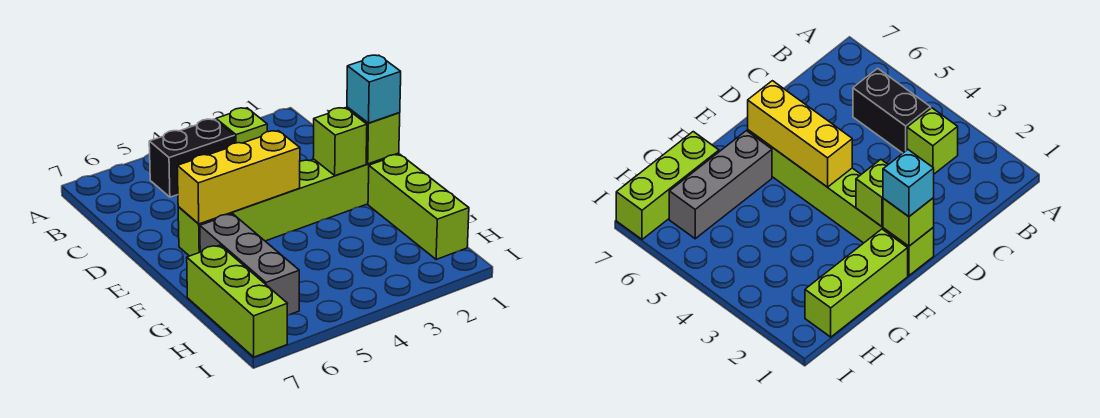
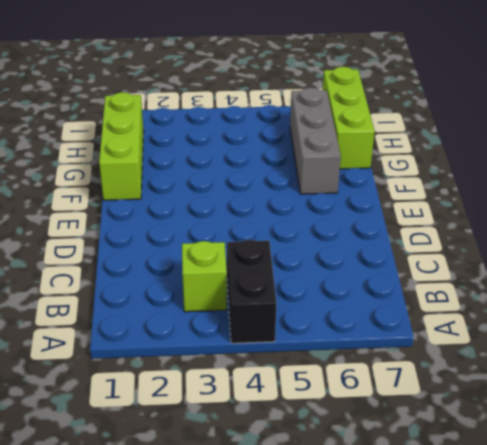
black 1x2 brick [227,240,277,343] -> black 1x2 brick turned to [149,119,234,197]
none -> lime 1x6 brick [178,153,399,256]
none -> lime 1x1 brick [347,107,400,164]

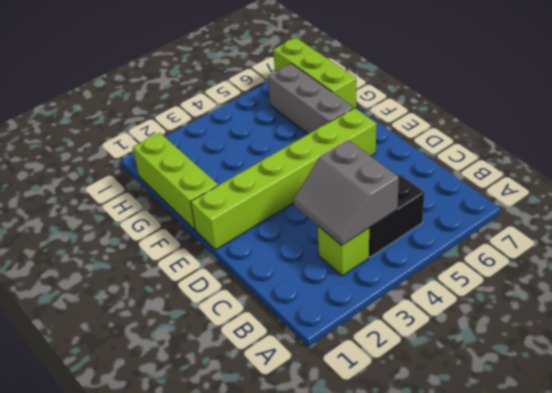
grey 2x2 slope [294,140,399,245] -> none
none -> lime 1x1 brick [347,107,400,164]
none -> lime 1x1 brick [313,108,367,176]

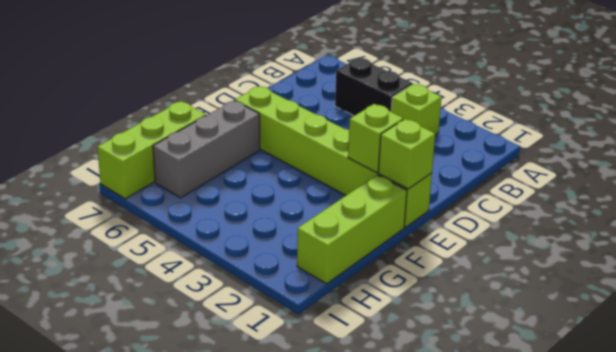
none -> yellow 1x3 brick [177,131,300,224]
none -> cyan 1x1 brick [347,55,401,123]

